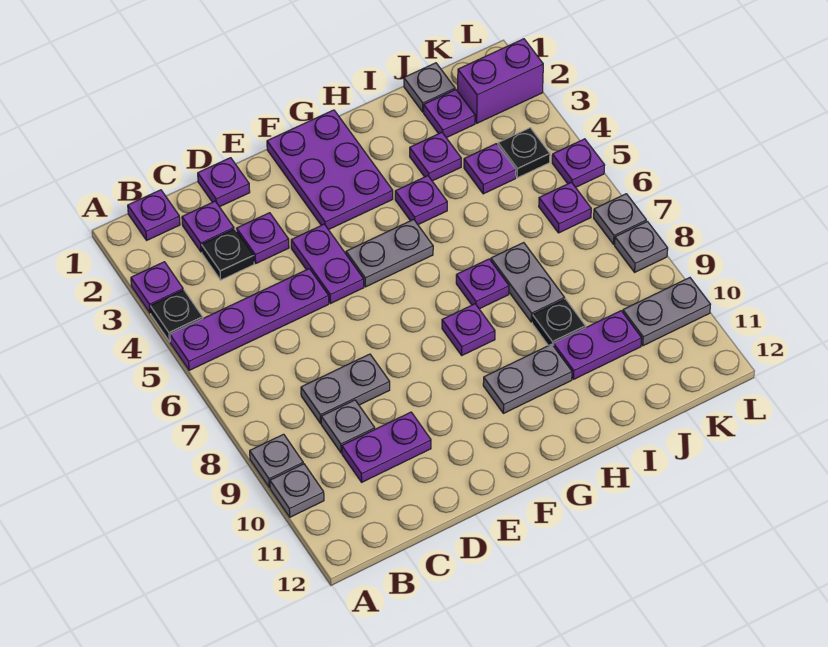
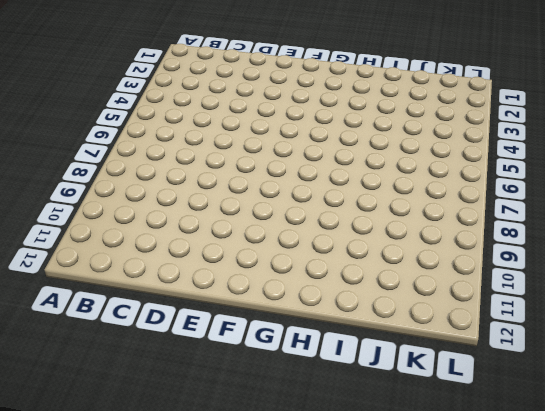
none -> purple 1x1 plate [131,262,183,313]
none -> black 1x1 plate [150,290,203,342]
none -> purple 1x4 plate [170,269,329,370]
none -> grey 1x1 plate [250,434,303,487]

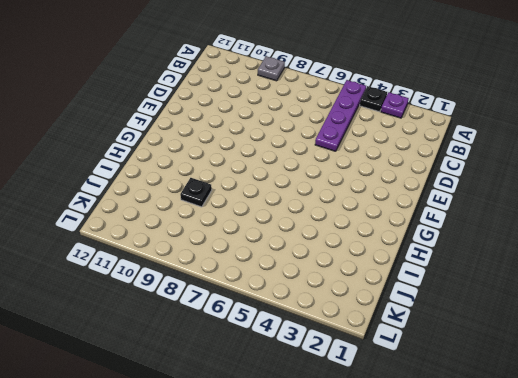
none -> grey 1x1 plate [270,464,324,517]
none -> purple 1x1 plate [128,190,180,240]
none -> purple 1x1 plate [182,201,234,252]
none -> black 1x1 plate [202,229,254,280]

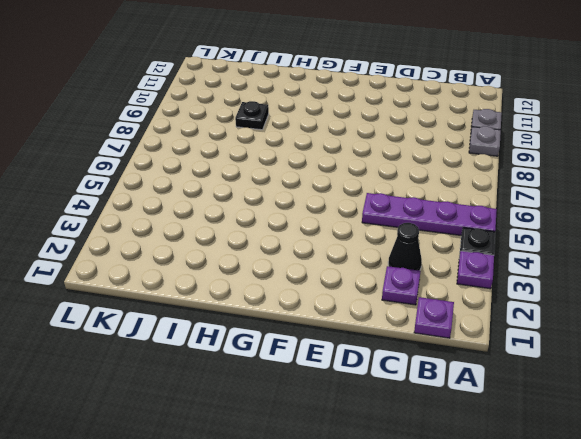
black 1x1 cone [388,223,422,271] -> black 1x1 plate [202,229,254,280]
none -> grey 1x2 plate [301,354,390,423]
none -> grey 1x1 plate [321,400,375,453]
none -> purple 1x2 plate [342,412,431,482]
none -> purple 1x1 plate [198,158,250,207]

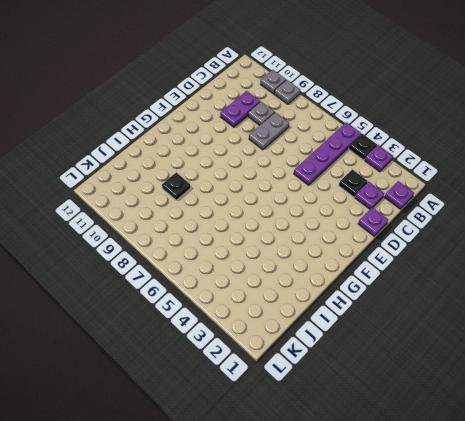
none -> purple 1x1 plate [237,213,289,263]
none -> purple 1x2 plate [291,224,364,304]
none -> purple 2x3 plate [267,110,393,230]
none -> grey 1x2 plate [346,219,433,287]

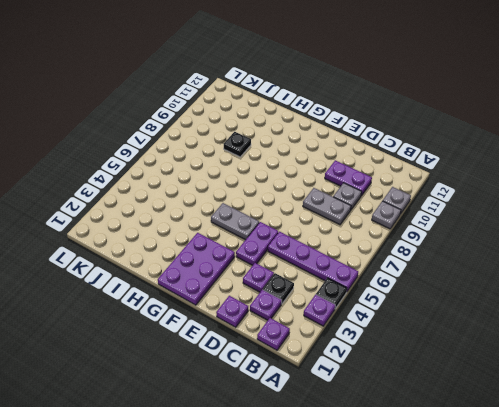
none -> purple 1x1 plate [442,304,495,355]
none -> grey 1x2 plate [483,344,572,413]
none -> purple 1x1 plate [395,176,447,225]
none -> purple 1x1 plate [456,259,509,309]

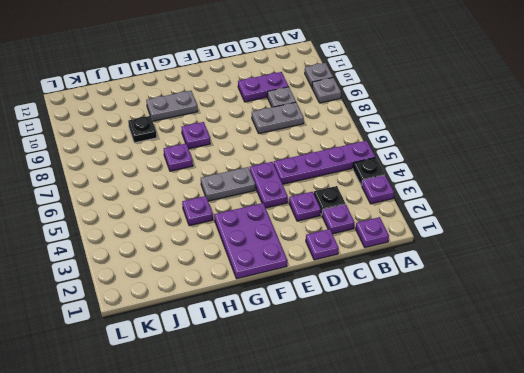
none -> purple 1x1 plate [410,132,461,181]
none -> grey 1x2 plate [491,243,565,322]
none -> purple 1x2 plate [553,311,642,379]
none -> grey 1x1 plate [404,63,455,112]

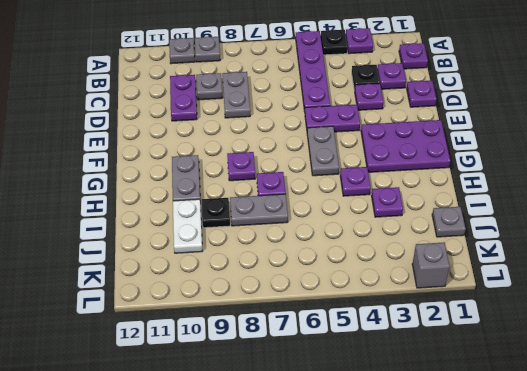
white 1x2 plate [173,199,202,253] -> purple 1x2 plate [553,311,642,379]
grey 1x1 brick [412,242,450,288] -> purple 1x2 brick [458,39,543,123]
none -> purple 1x1 plate [424,90,475,138]
none -> purple 1x1 plate [464,144,516,194]
none -> black 1x1 plate [498,128,550,178]
none -> purple 1x1 plate [539,182,591,233]

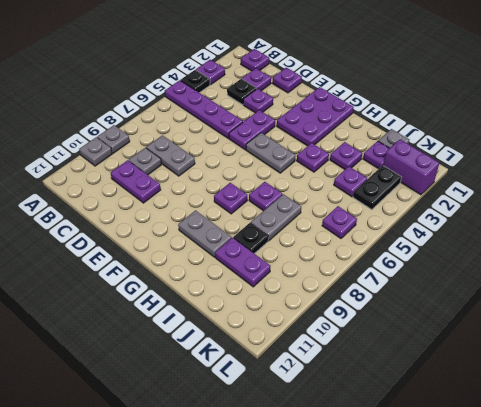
black 1x2 plate [353,166,401,210] -> black 1x1 plate [498,128,550,178]
none -> grey 1x2 plate [623,278,710,346]
none -> purple 1x1 plate [552,139,605,187]
none -> grey 1x1 plate [594,194,646,244]
none -> grey 1x1 plate [615,221,668,272]

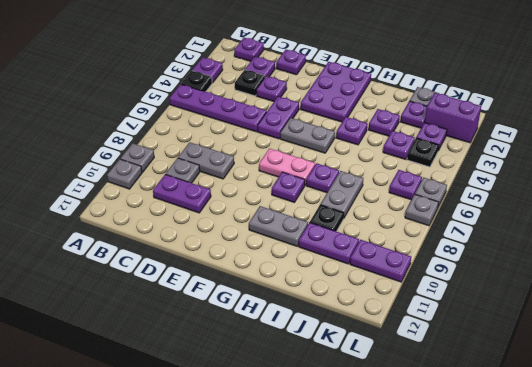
pink 1x2 plate [259,149,315,185] -> none
purple 1x1 plate [416,123,447,151] -> purple 1x1 plate moved to [552,139,605,187]
purple 1x2 plate [350,240,411,282] -> grey 1x2 plate [623,278,710,346]
grey 1x1 plate [415,178,447,207] -> grey 1x1 plate moved to [615,221,668,272]

